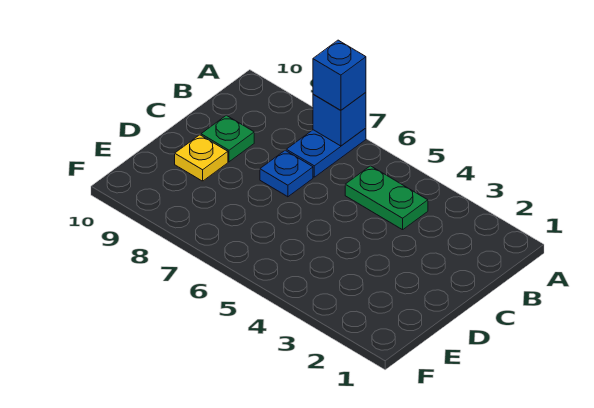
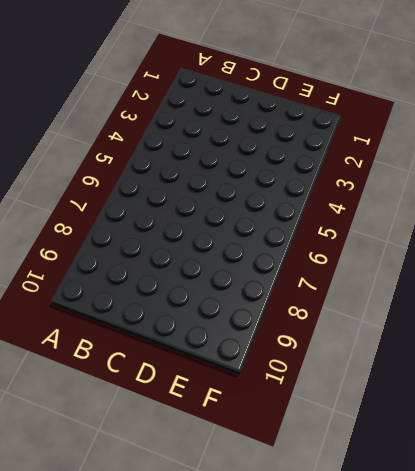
none -> blue 1x2 plate [286,128,366,177]
none -> green 1x2 plate [345,166,428,230]

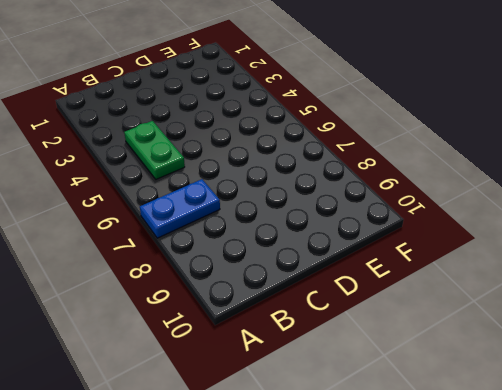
none -> blue 1x1 plate [260,150,313,197]
none -> green 1x1 plate [201,115,254,162]

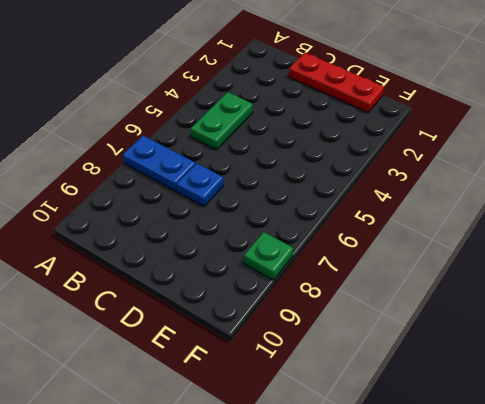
red 1x3 plate [289,53,384,113] -> none
green 1x1 plate [244,232,293,280] -> green 1x1 plate moved to [201,115,254,162]
none -> yellow 1x1 plate [175,135,228,181]
none -> blue 1x1 brick [313,92,366,146]

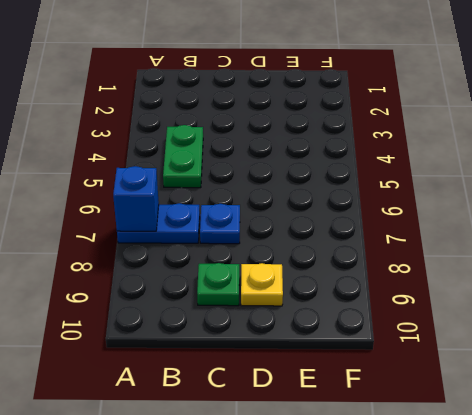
none -> blue 1x1 brick [313,40,366,110]

